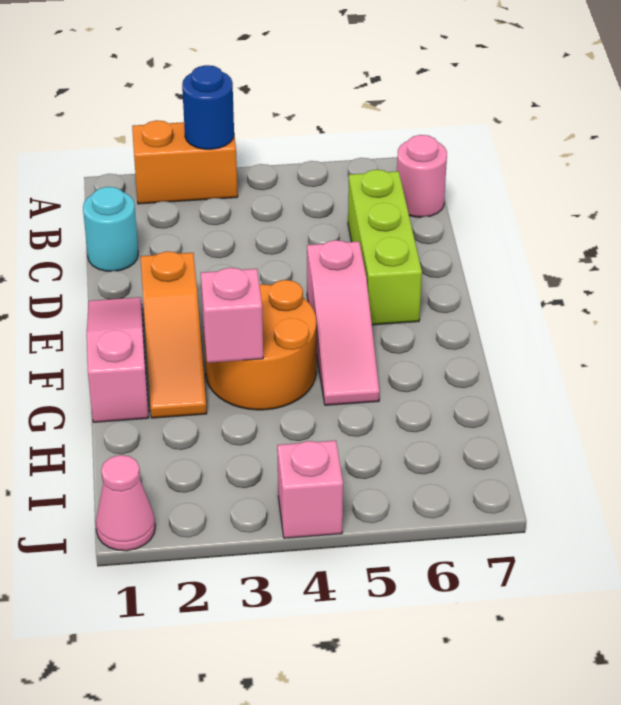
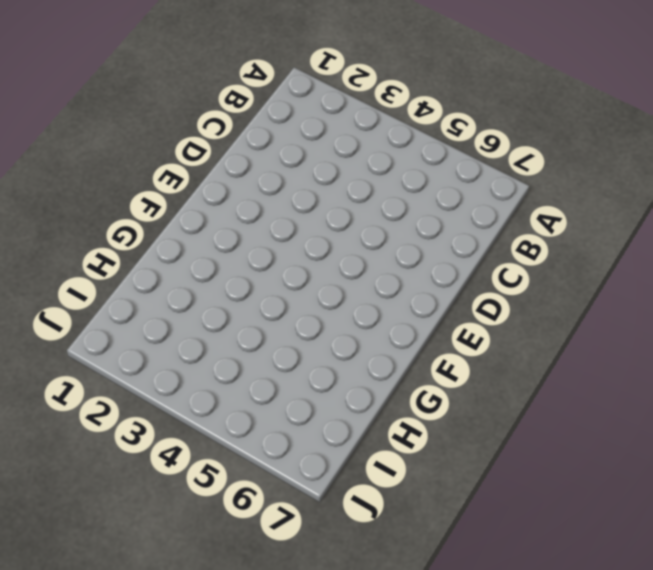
none -> orange 1x2 brick [132,120,238,204]
none -> pink 1x1 round brick [397,135,447,217]
none -> cyan 1x1 round brick [83,187,138,271]

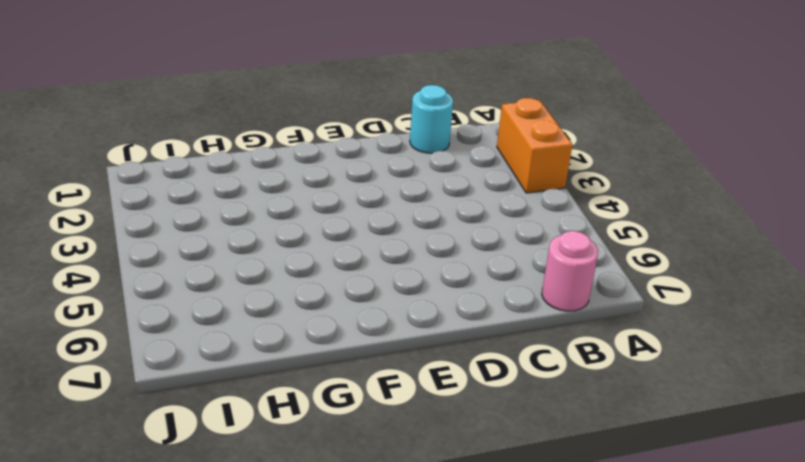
none -> lime 1x3 brick [348,170,422,325]
none -> pink 1x3 slope [87,297,149,422]
none -> orange 1x3 slope [140,251,207,418]

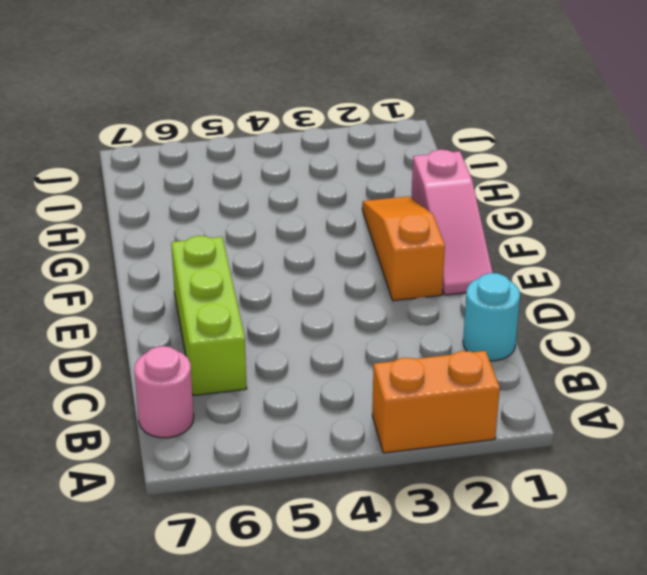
none -> pink 1x3 slope [307,240,380,405]
none -> orange 2x2 round brick [203,280,316,410]
none -> pink 1x1 cone [96,455,155,551]

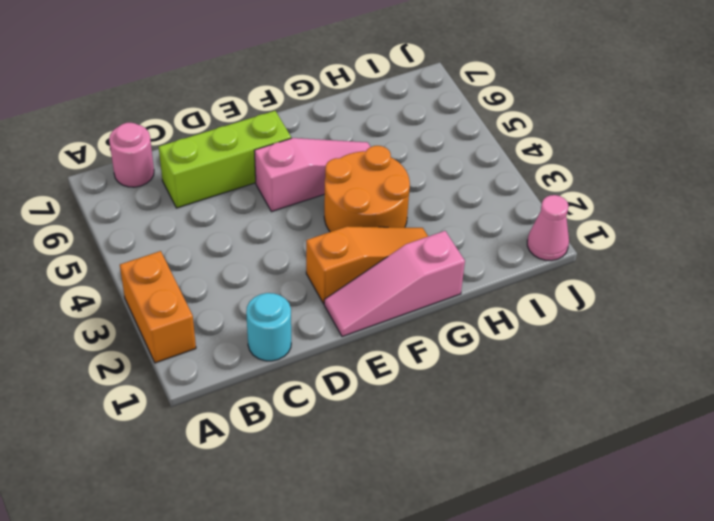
none -> pink 1x1 brick [277,440,343,538]
none -> blue 1x1 round brick [182,65,234,149]
none -> pink 1x1 brick [201,268,263,363]

